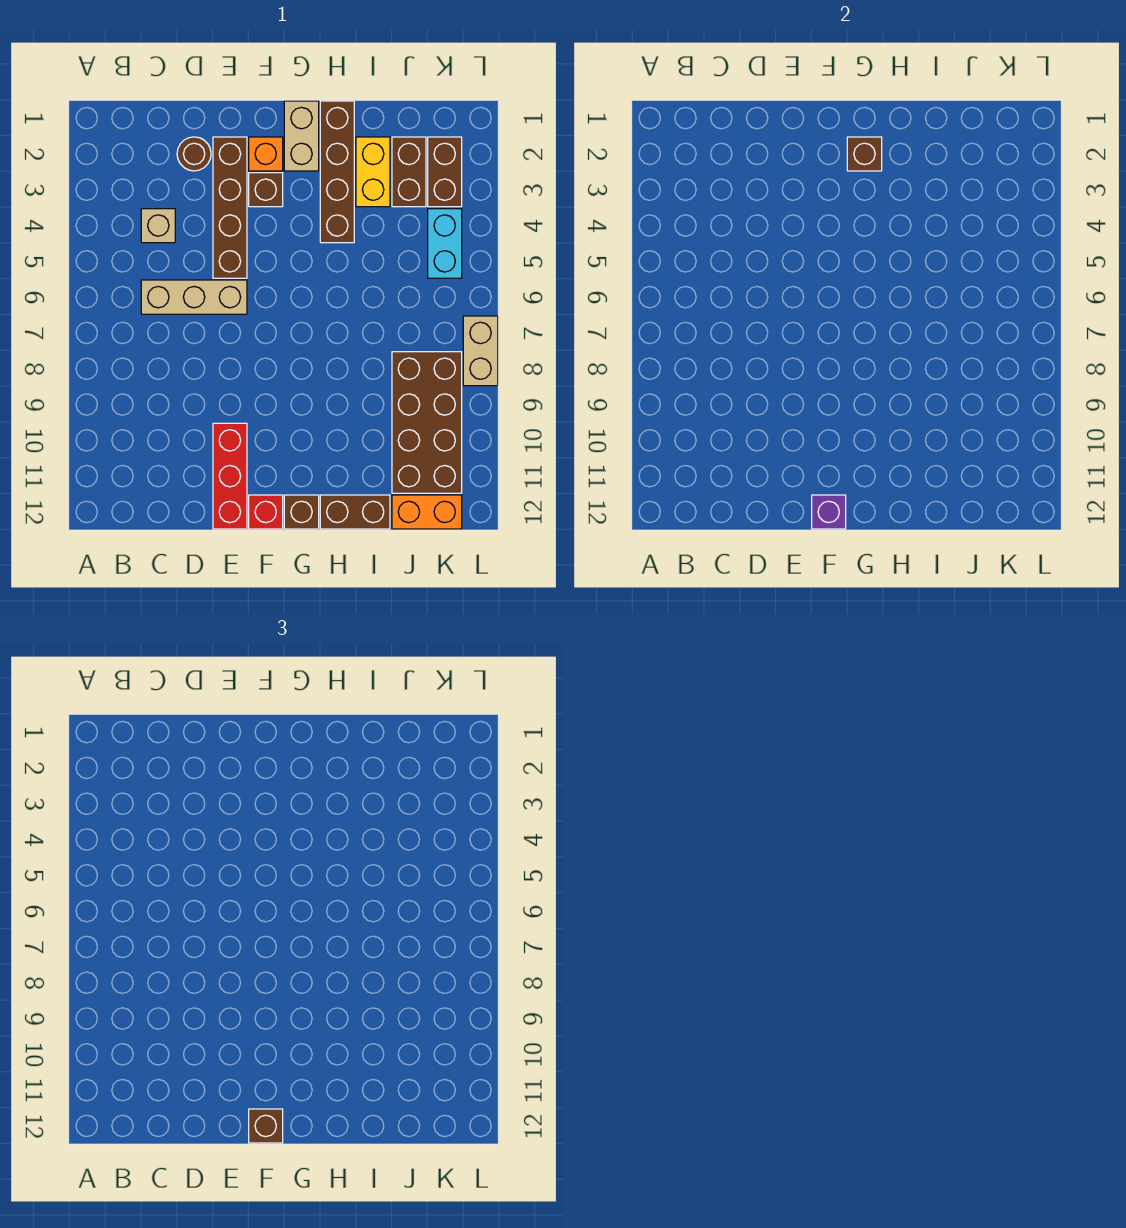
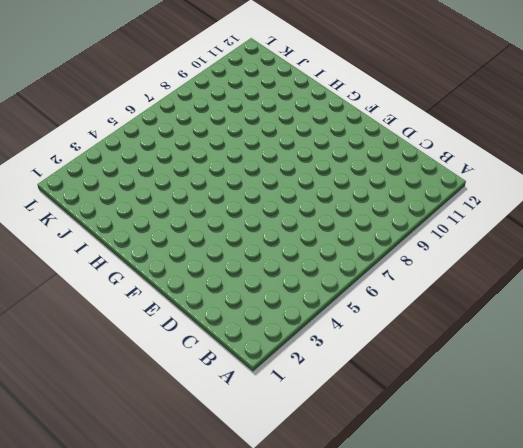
none -> tan 1x1 brick [141,209,175,243]
none -> tan 1x3 brick [141,280,247,314]
none -> brown 1x1 round brick [177,137,211,171]

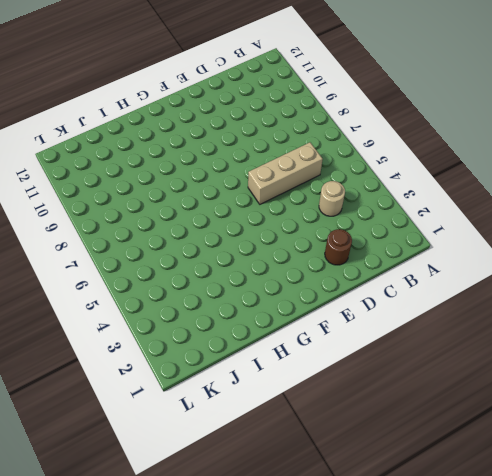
tan 1x1 round brick [319,181,345,216] -> tan 1x1 brick [141,209,175,243]
none -> brown 1x4 brick [213,137,247,278]
none -> red 1x3 brick [213,423,247,529]
none -> orange 1x1 brick [249,137,283,171]

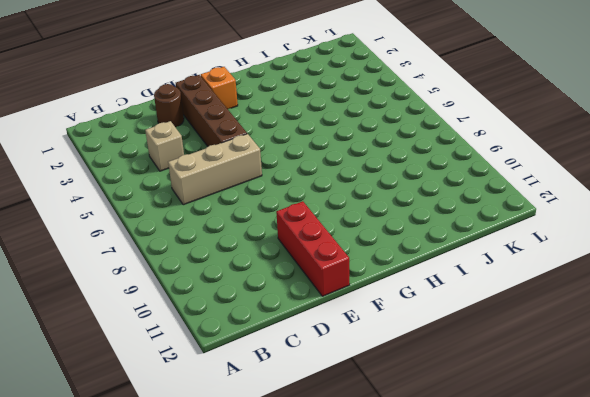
none -> brown 1x1 brick [249,173,283,207]
none -> red 1x1 brick [249,495,283,529]
none -> tan 1x2 brick [284,101,319,171]

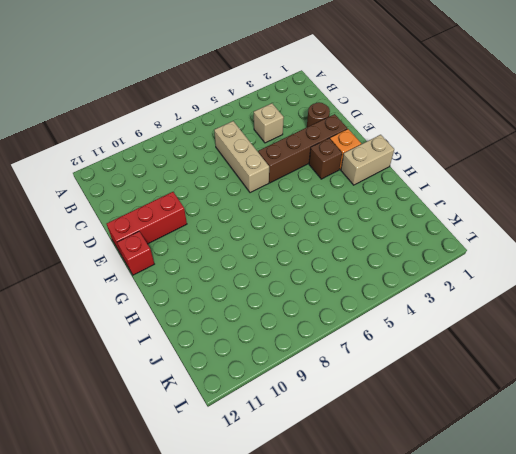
none -> brown 1x1 brick [284,495,319,529]
none -> brown 1x4 brick [320,101,354,243]
none -> brown 1x2 brick [320,495,390,529]

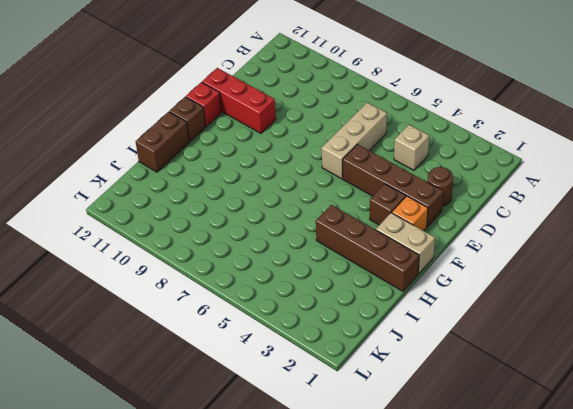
none -> yellow 1x2 brick [356,137,390,207]
none -> brown 1x2 brick [392,137,426,207]
none -> brown 2x4 brick [392,352,462,493]

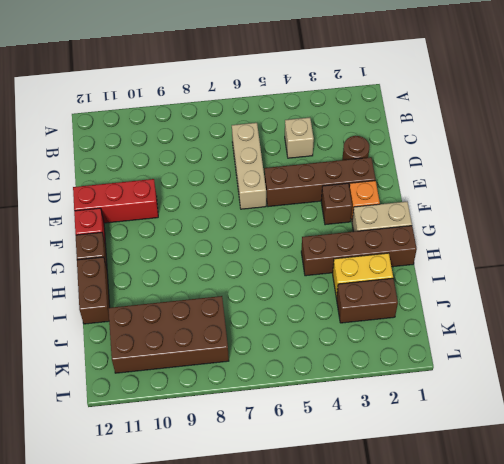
none -> orange 1x2 brick [392,495,462,529]
none -> brown 1x2 brick [428,137,462,207]
none -> cyan 1x2 brick [428,209,462,278]

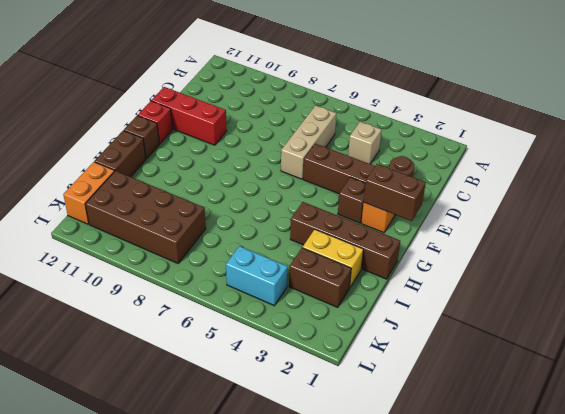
brown 1x2 brick [364,164,426,221] -> brown 1x2 brick moved to [428,137,462,207]
none -> tan 1x2 brick [284,101,319,171]
none -> tan 1x2 brick [463,316,498,386]
none -> purple 1x1 brick [812,495,846,529]

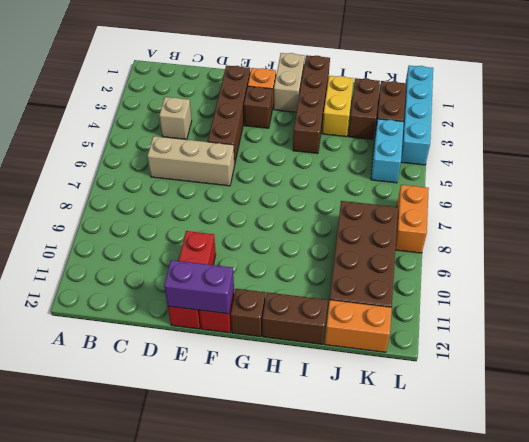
purple 1x2 brick [164,260,234,314] -> purple 1x1 brick [812,495,846,529]
cyan 1x4 brick [401,65,433,165] -> none
orange 1x2 brick [395,185,429,253] -> tan 1x2 brick [463,316,498,386]
none -> brown 1x1 round brick [177,137,211,171]
none -> brown 1x1 brick [847,137,882,171]
none -> brown 1x1 brick [249,1109,283,1143]

